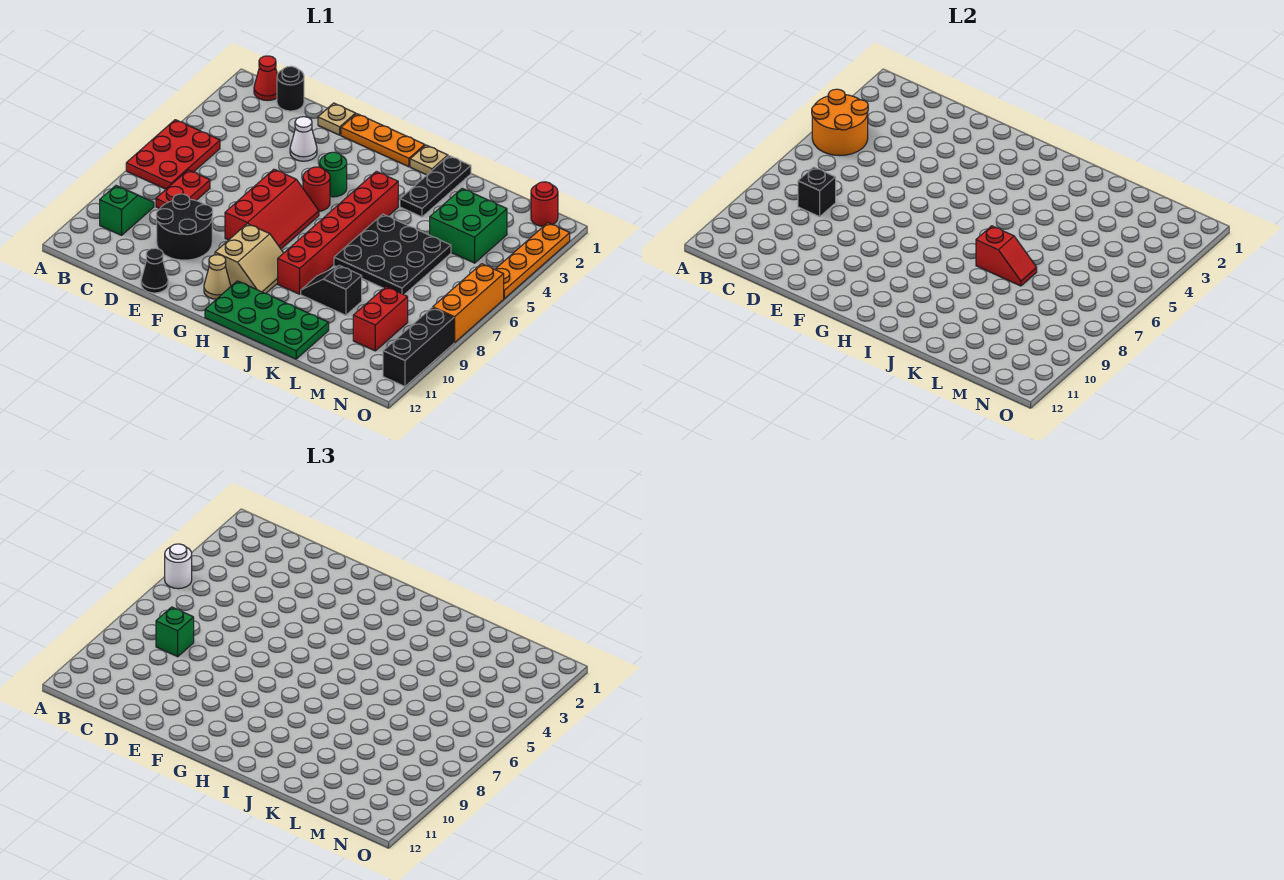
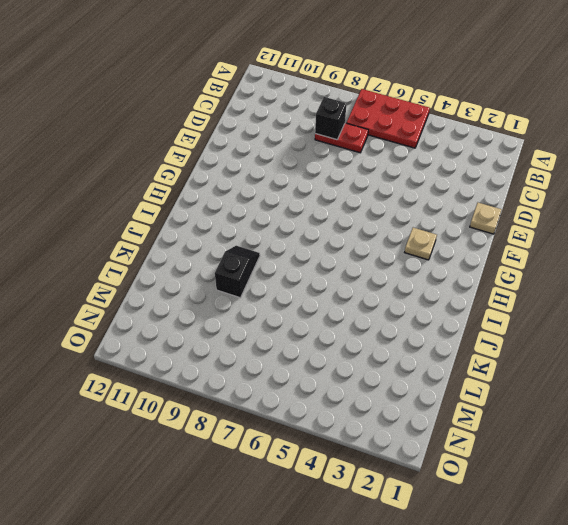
tan 1x1 plate [405,228,437,260] -> tan 1x1 plate moved to [410,145,448,175]
none -> red 1x1 cone [254,56,277,101]
none -> green 1x2 slope [100,186,154,235]
none -> black 1x1 round brick [277,66,304,111]
none -> black 2x2 round brick [156,194,213,260]

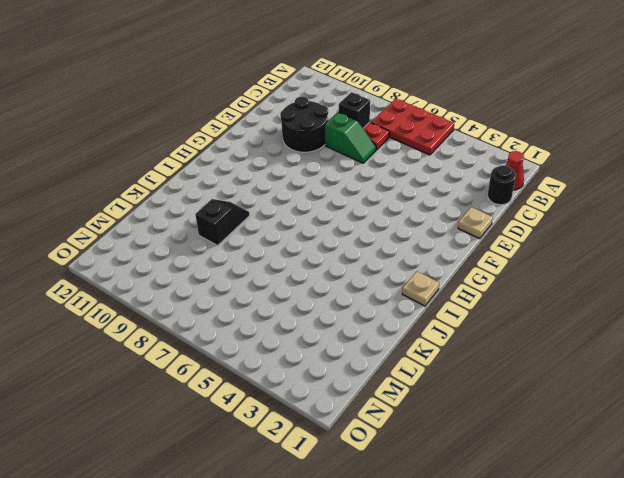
green 1x2 slope [325,112,376,163] -> green 1x2 slope moved to [100,186,154,235]
none -> white 1x1 cone [290,117,317,161]
none -> black 1x1 cone [141,248,168,293]
none -> orange 1x3 plate [341,114,425,167]
none -> red 2x3 slope [225,169,319,249]

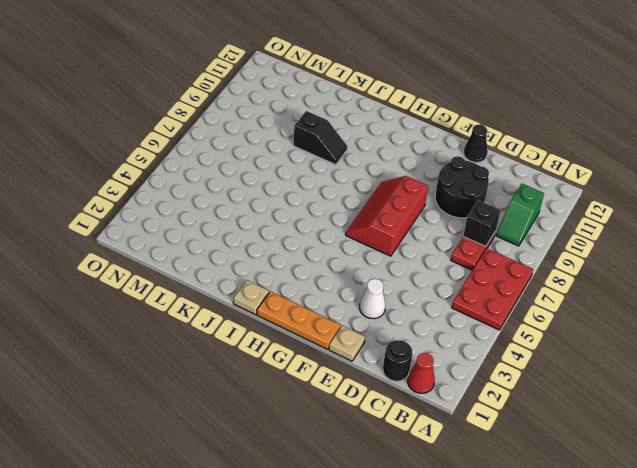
none -> green 1x1 round brick [320,152,347,197]
none -> red 1x1 round brick [303,167,330,211]
none -> tan 2x2 slope [215,224,283,294]
none -> tan 1x1 cone [204,255,231,299]

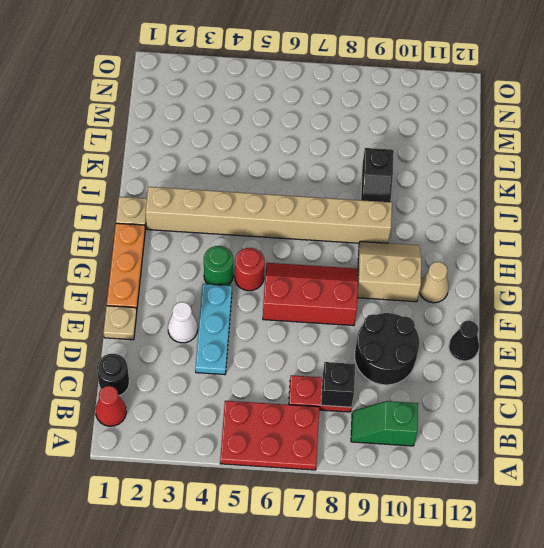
cyan 1x3 plate [195,284,232,375] -> none
tan 1x8 brick [146,187,392,243] -> red 1x6 brick [278,171,398,294]
none -> green 2x4 plate [205,281,329,359]
none -> black 1x3 plate [400,156,471,217]
none -> black 3x3 plate [334,214,451,295]
none -> green 2x2 brick [430,188,507,263]

